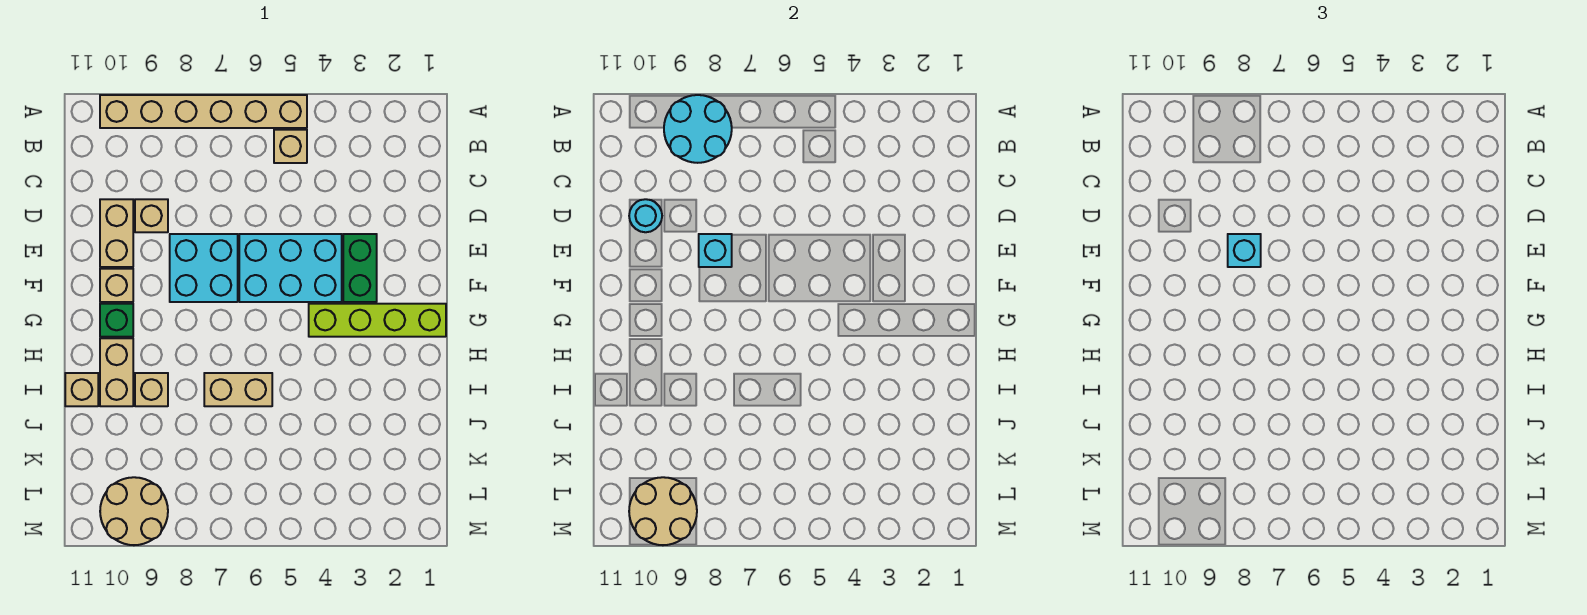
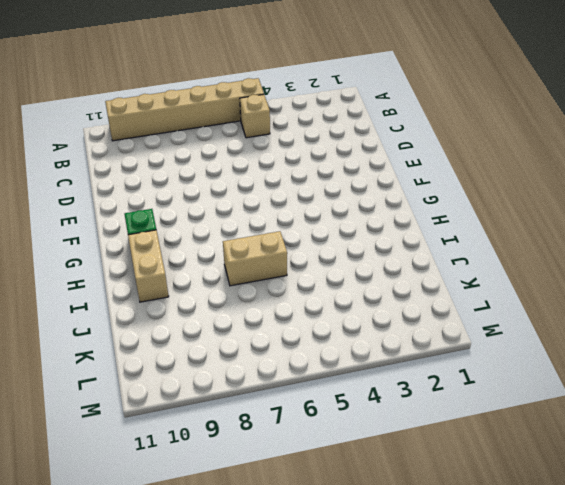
none -> tan 1x1 brick [135,199,168,232]
none -> tan 1x2 brick [100,199,133,267]
none -> green 1x2 brick [343,234,377,302]

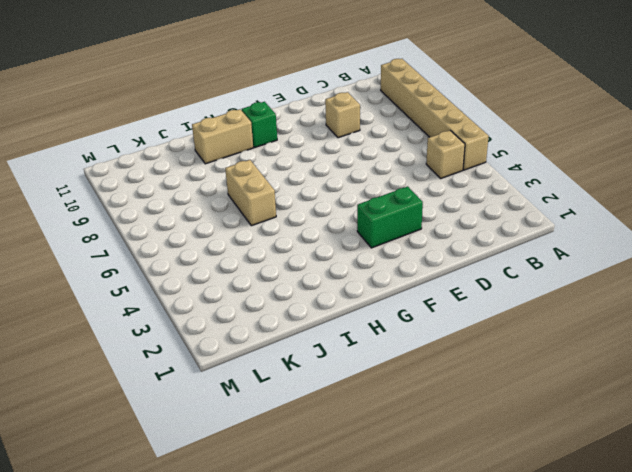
none -> tan 1x2 brick [100,199,133,267]
none -> cyan 2x3 brick [239,234,342,302]
none -> cyan 2x2 brick [170,234,238,302]

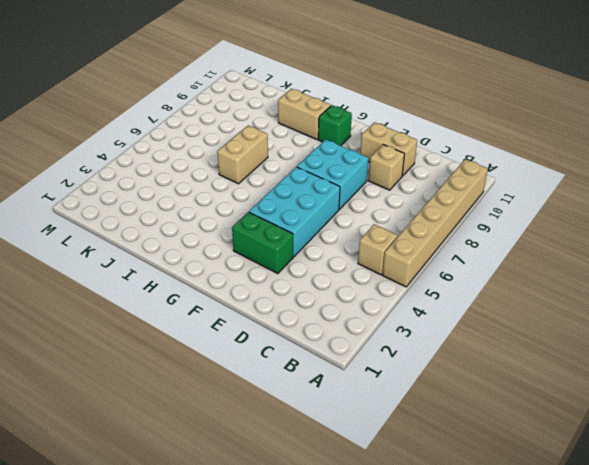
none -> tan 1x1 brick [100,269,133,302]
none -> lime 1x4 brick [309,304,446,337]
none -> tan 1x1 brick [135,373,168,406]

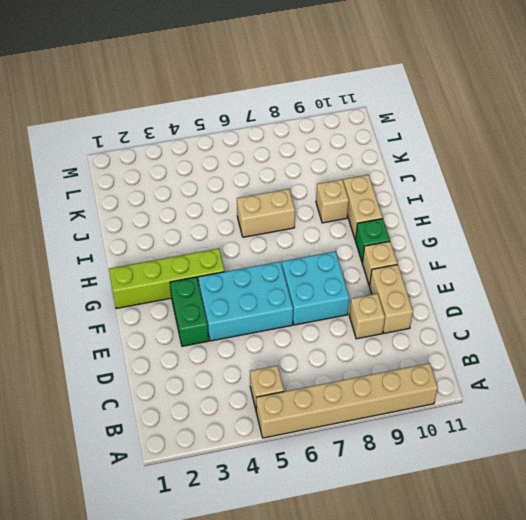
none -> tan 1x1 brick [65,373,98,406]
none -> tan 2x2 round brick [100,477,168,545]
none -> cyan 2x2 round brick [664,95,732,163]

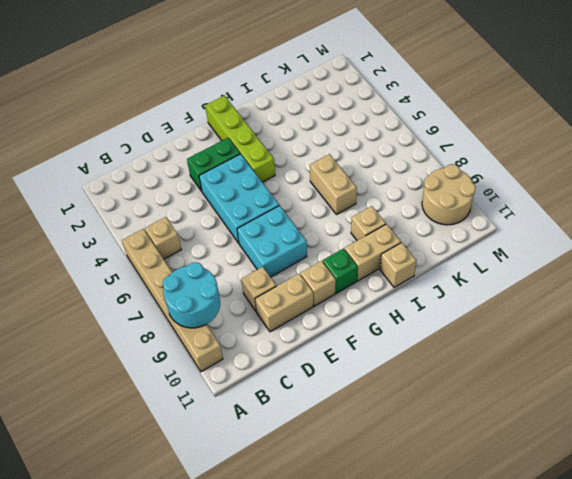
none -> cyan 1x1 round brick [629,199,662,232]
none -> cyan 1x1 brick [699,234,732,267]
none -> tan 2x2 round brick [629,477,697,545]

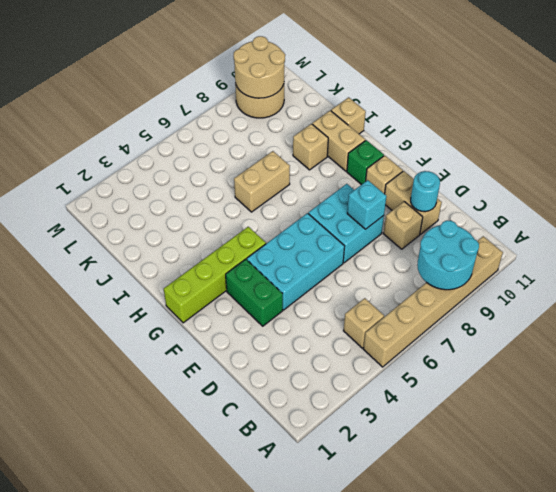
none -> cyan 1x1 brick [1228,234,1261,267]

